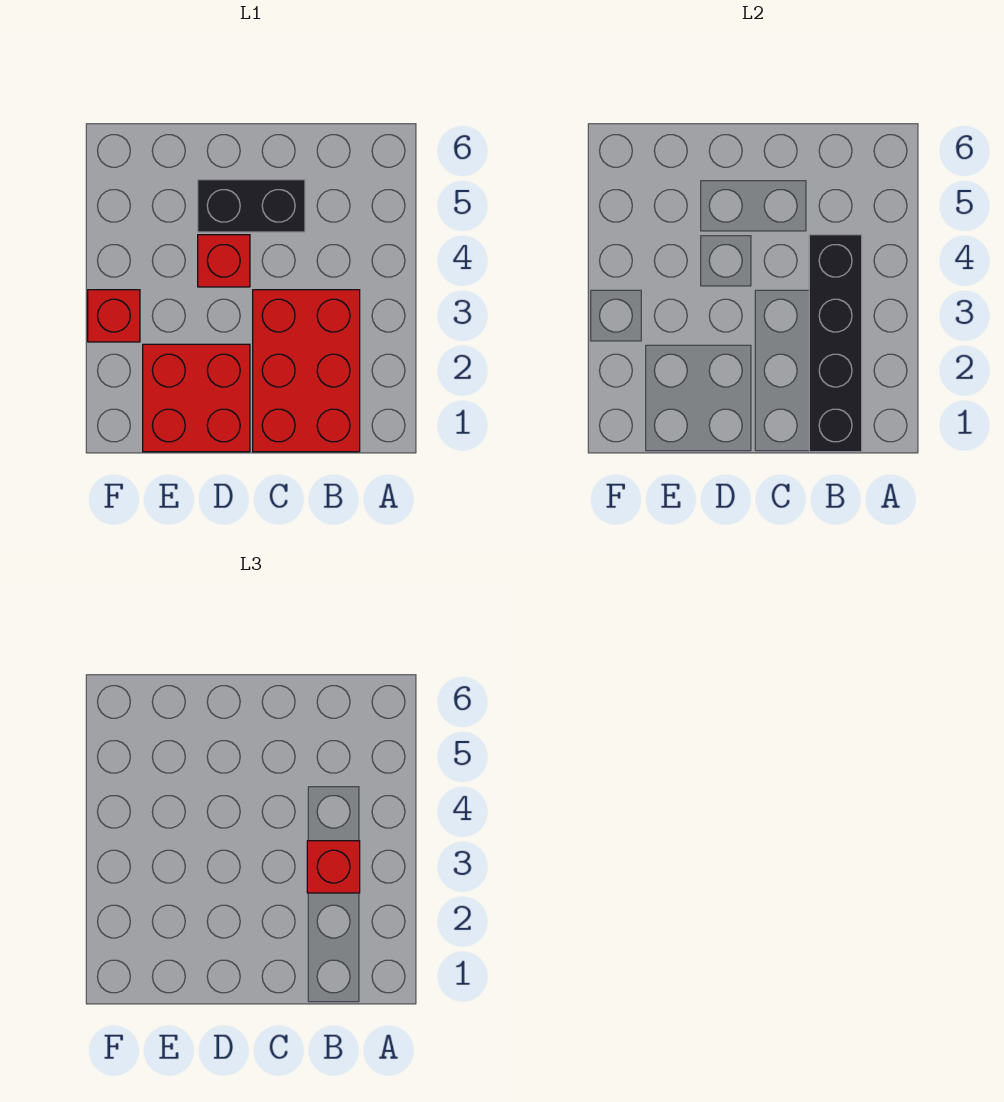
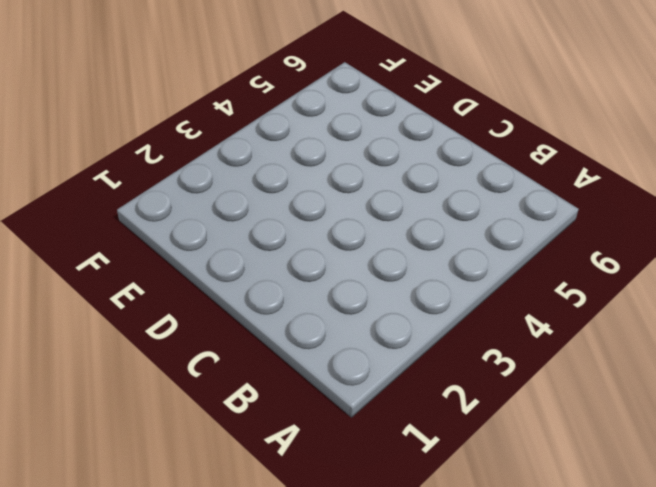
none -> red 2x3 brick [253,290,360,452]
none -> black 1x2 brick [198,180,305,232]

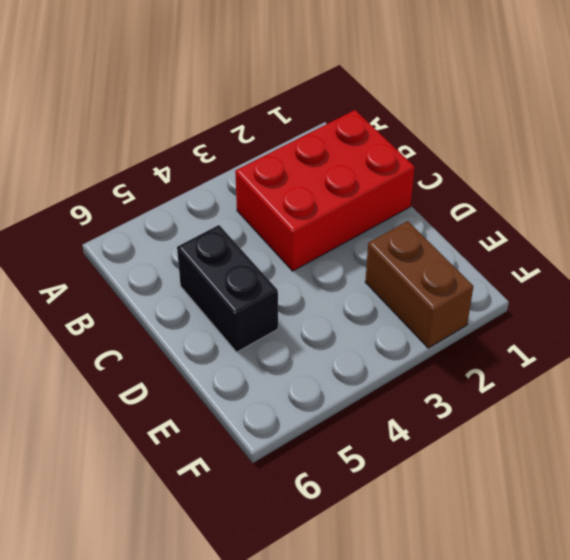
brown 1x2 brick [365,221,473,348] -> red 2x2 brick [143,344,250,452]
none -> red 1x1 brick [198,235,250,287]
none -> red 1x1 brick [88,290,140,342]

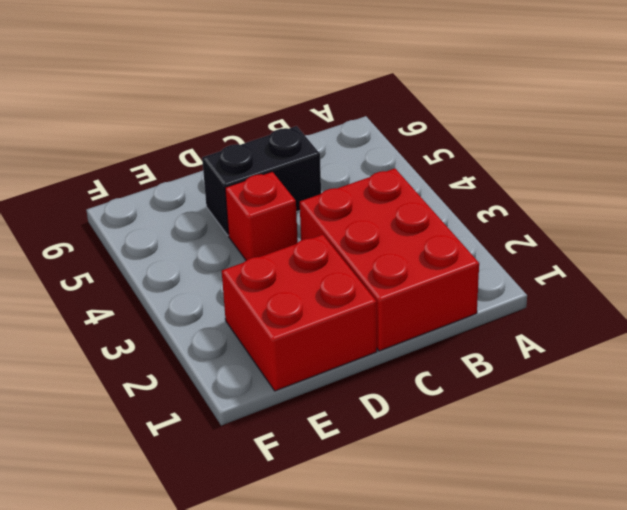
none -> red 1x1 brick [88,290,140,342]
none -> black 1x4 brick [809,235,862,452]

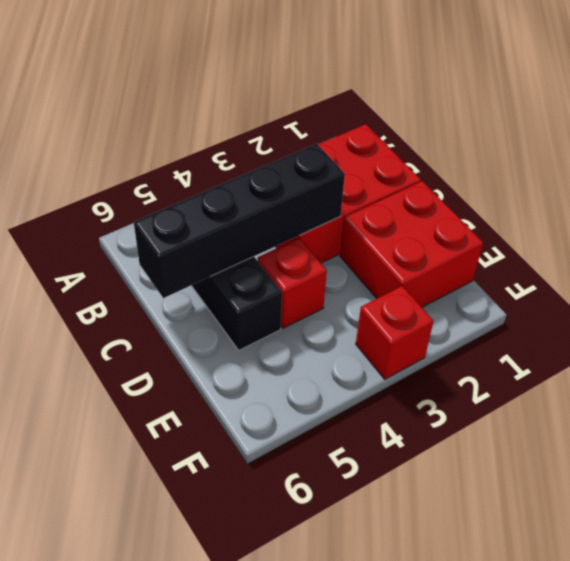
black 1x4 brick [134,144,345,298] -> black 1x4 brick moved to [809,235,862,452]
none -> red 1x1 brick [307,841,360,893]

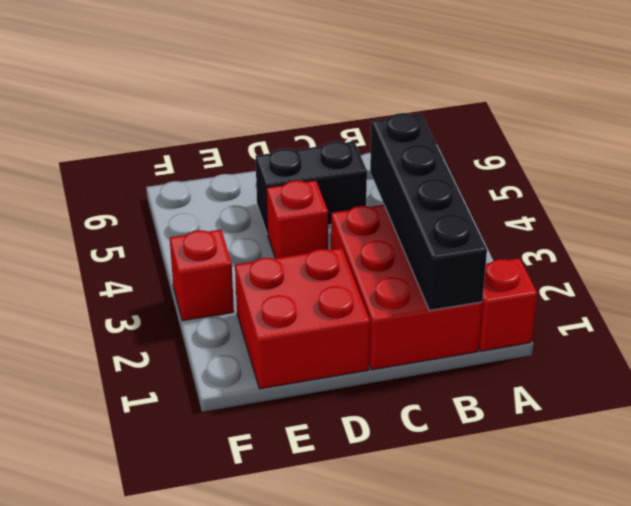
red 1x1 brick [478,258,537,351] -> red 1x1 brick moved to [307,841,360,893]

